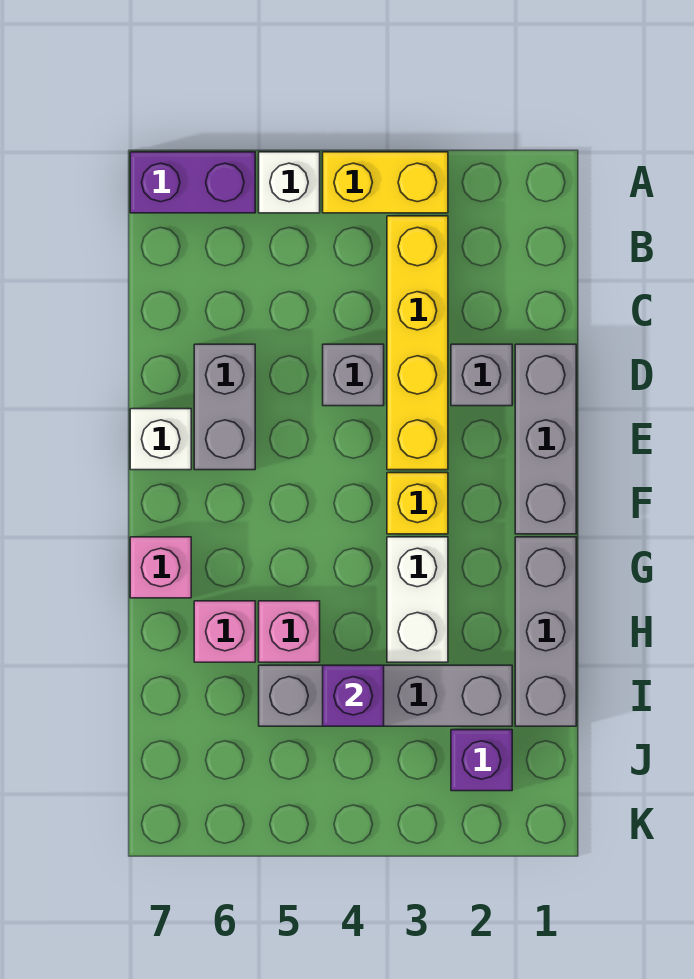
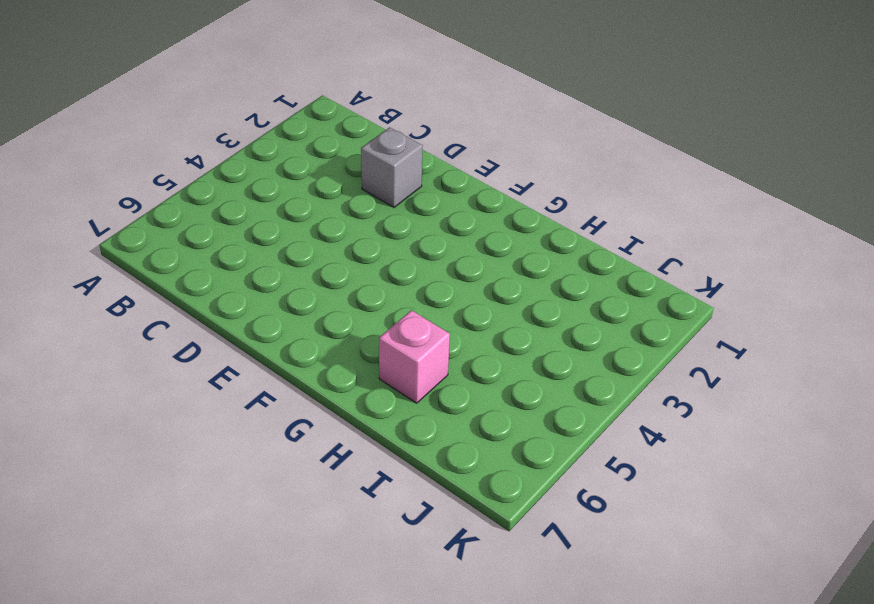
none -> yellow 1x2 brick [323,152,448,213]
none -> white 1x1 brick [259,152,320,213]
none -> purple 1x2 brick [130,152,255,213]

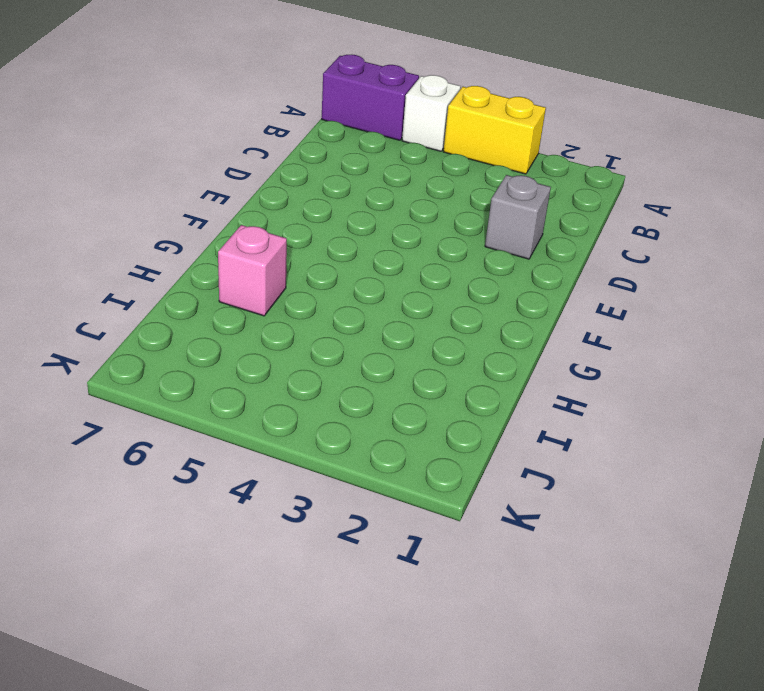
none -> yellow 1x4 brick [387,216,448,470]
none -> grey 1x3 brick [515,344,576,534]
none -> grey 1x1 brick [323,344,384,406]

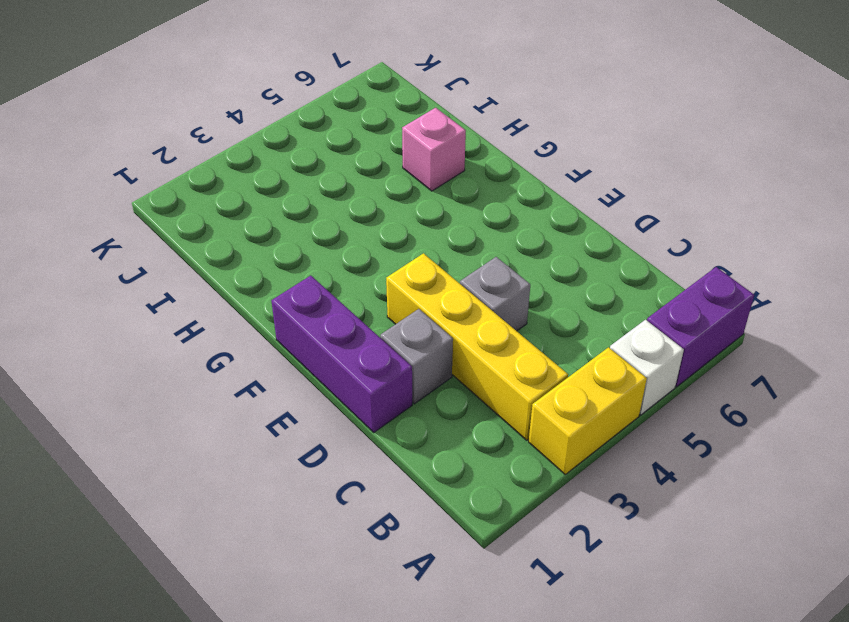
purple 1x3 brick [271,276,412,432] -> grey 1x3 brick [515,344,576,534]
none -> grey 1x2 brick [194,344,255,470]
none -> white 1x1 brick [130,409,191,470]
none -> yellow 1x1 brick [387,473,448,534]

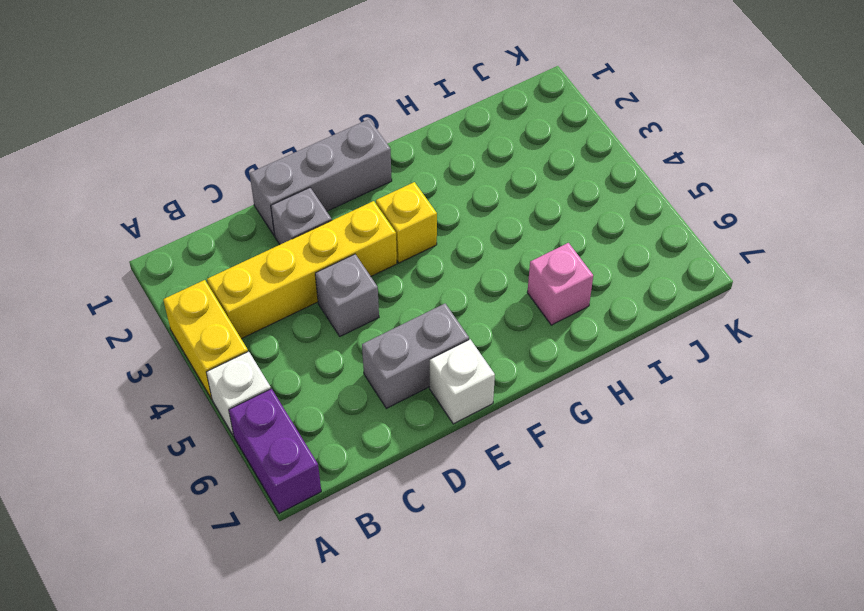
none -> grey 1x3 brick [515,537,576,726]
none -> white 1x2 brick [387,537,448,662]
none -> pink 1x1 brick [130,537,191,598]

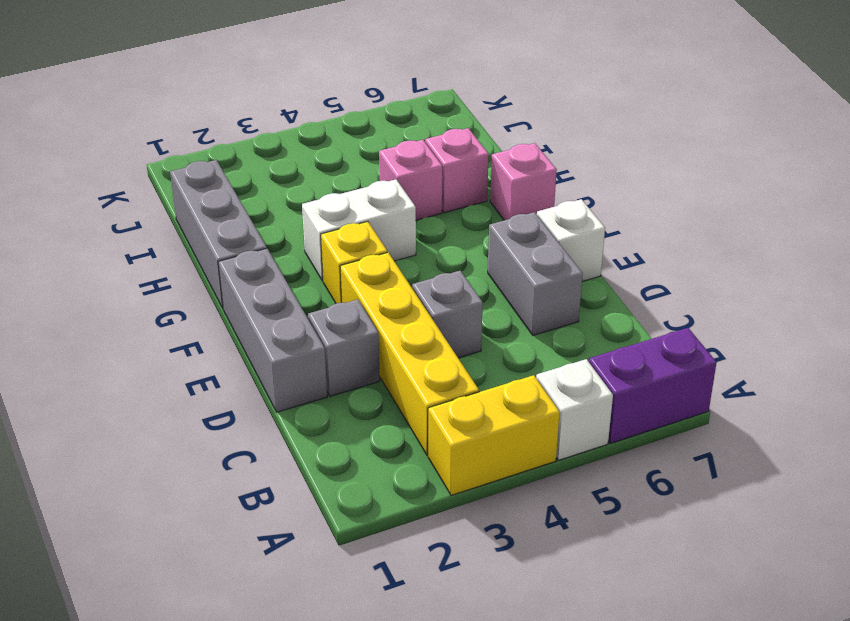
white 1x2 brick [302,179,416,281] -> white 1x2 brick turned to [387,537,448,662]
none -> grey 1x4 brick [259,665,512,726]
none -> purple 1x1 brick [451,730,512,791]
none -> purple 1x1 brick [323,665,384,726]

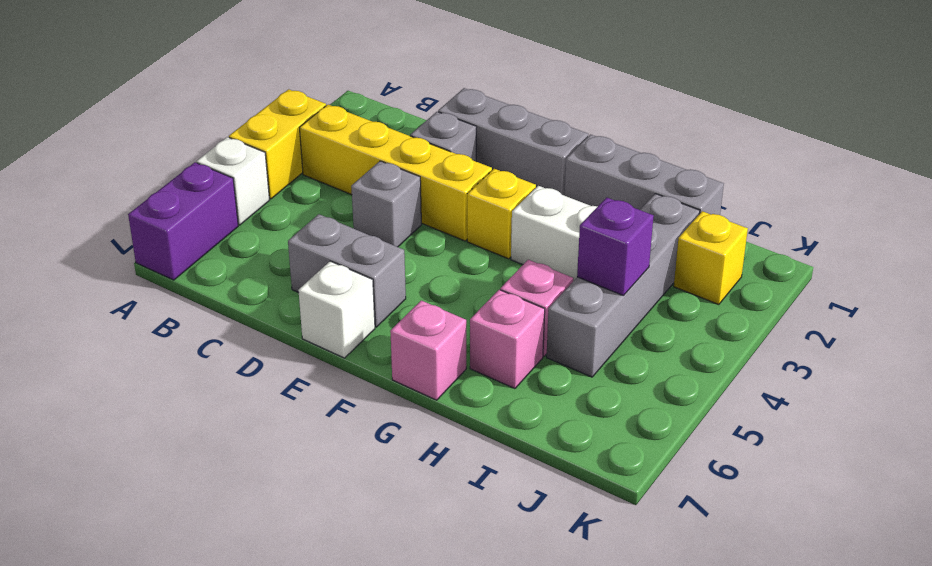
yellow 1x1 brick [674,211,748,305] -> purple 1x1 brick [451,730,512,791]

